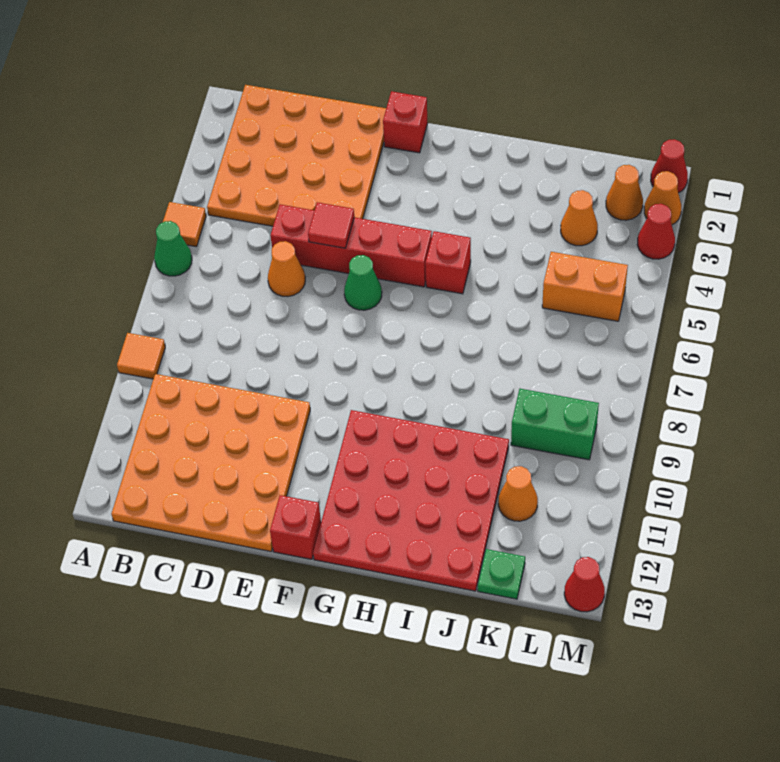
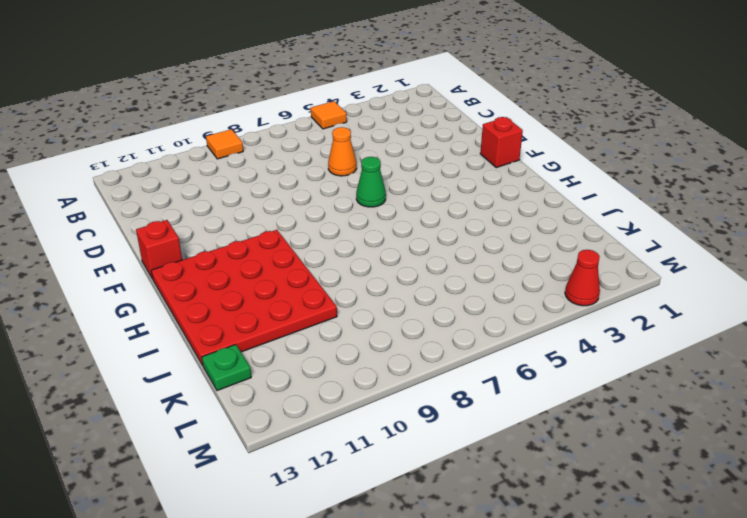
none -> green 1x1 cone [154,221,192,276]
none -> orange 4x4 plate [207,85,386,226]
none -> orange 4x4 plate [111,374,310,551]

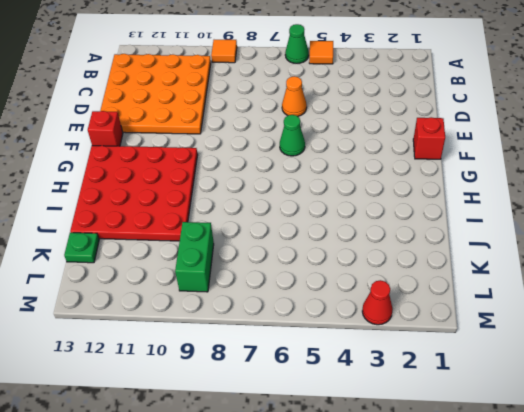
none -> orange 4x4 plate [207,85,386,226]
none -> red 1x4 brick [270,205,432,287]
none -> red 1x1 brick [425,231,471,294]

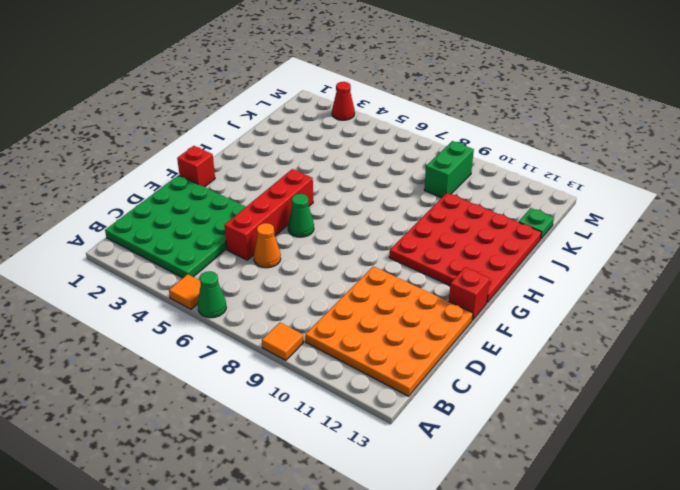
green 4x4 plate [105,175,246,278] -> orange 4x4 plate [207,85,386,226]
none -> red 1x1 brick [425,231,471,294]
none -> orange 1x1 cone [561,190,598,246]
none -> orange 1x2 brick [542,252,628,321]

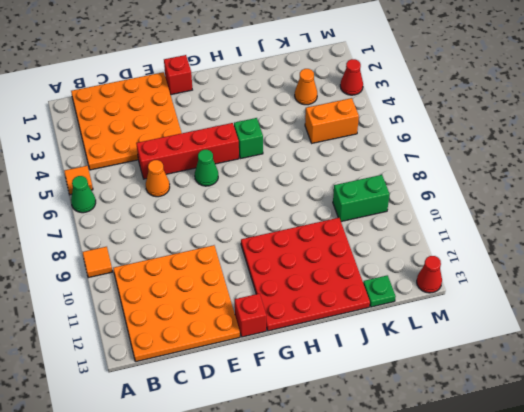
green 1x1 brick [234,118,263,159] -> red 1x1 brick [425,231,471,294]
none -> orange 1x1 cone [498,466,538,521]
none -> orange 1x1 cone [606,165,643,220]
none -> red 1x1 cone [651,139,688,193]

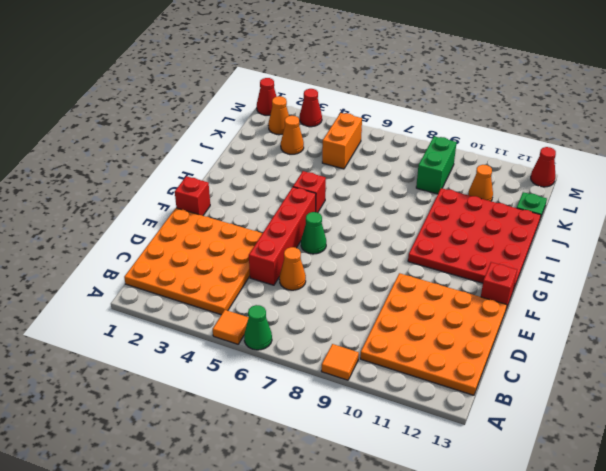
none -> orange 1x1 cone [644,171,681,225]
none -> red 1x1 tile [308,202,354,248]

